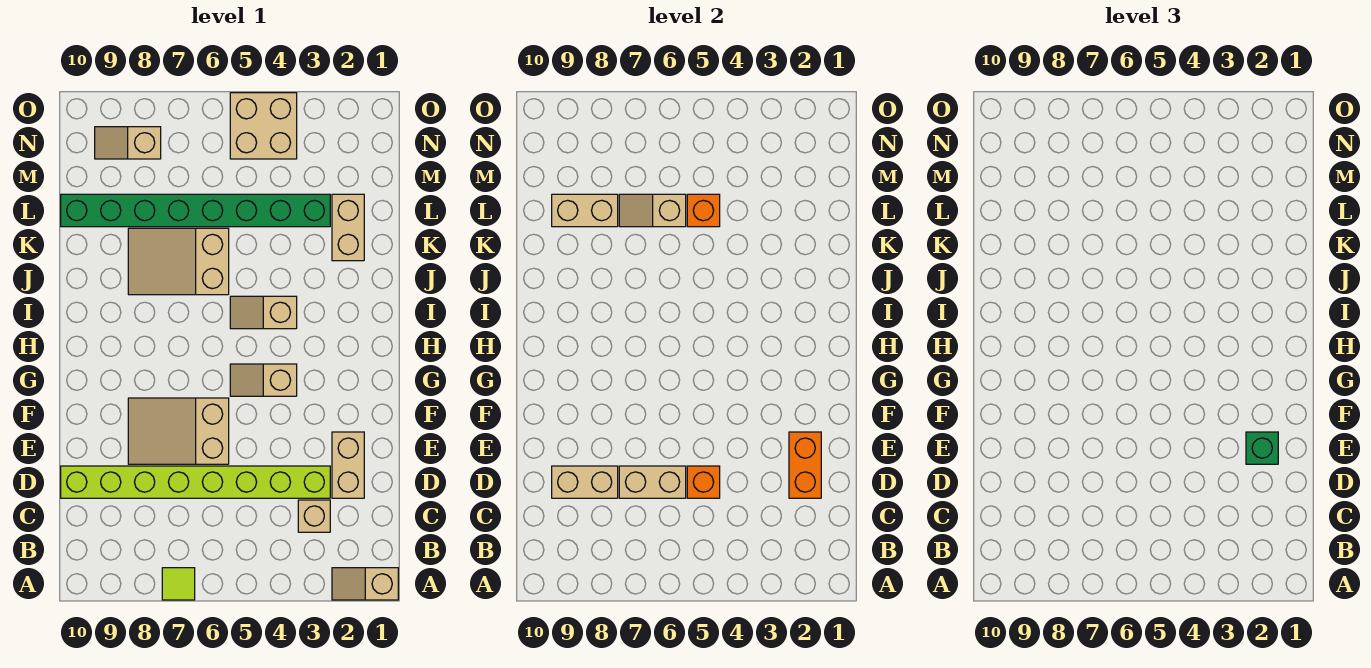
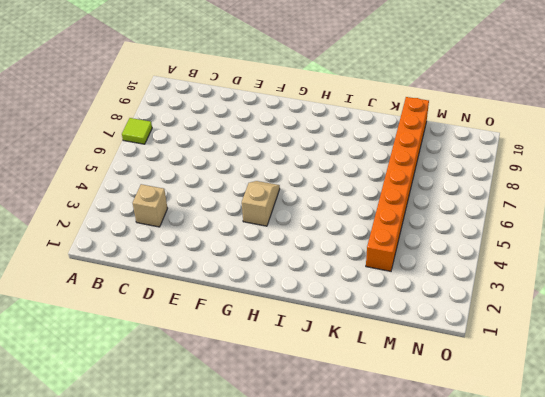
orange 1x8 brick [366,97,429,271] -> green 1x8 brick [61,194,330,227]
none -> tan 1x2 slope [332,568,398,600]
none -> tan 1x2 brick [332,432,364,498]
none -> lime 1x8 brick [61,466,330,498]

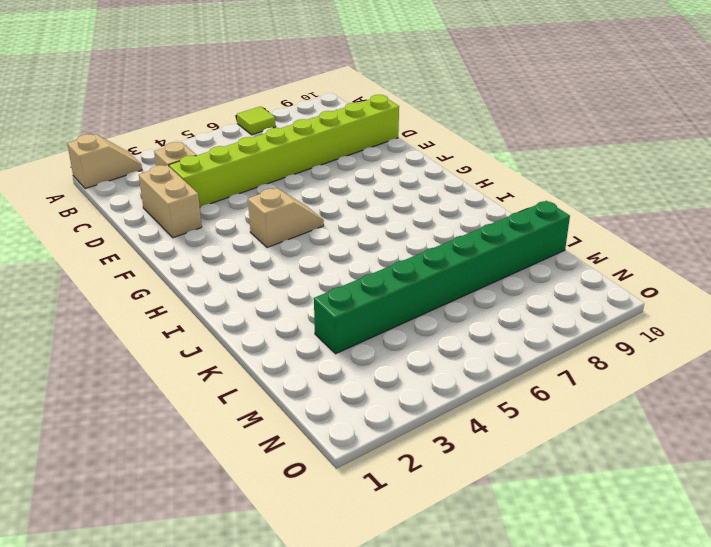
none -> tan 2x3 slope [128,398,229,464]
none -> tan 1x2 slope [230,296,297,329]
none -> tan 2x3 slope [128,228,229,295]

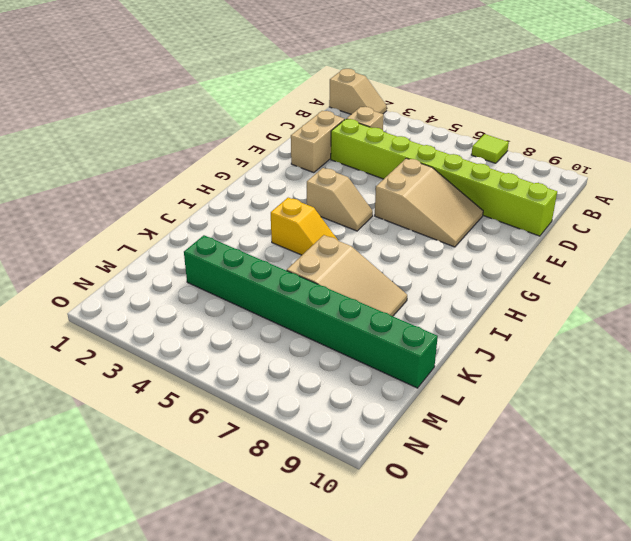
yellow 1x2 slope [271,198,337,255] -> tan 1x2 slope [230,296,297,329]
none -> tan 1x2 brick [332,194,364,261]
none -> tan 2x2 brick [230,93,297,159]
none -> tan 1x2 slope [95,127,161,159]

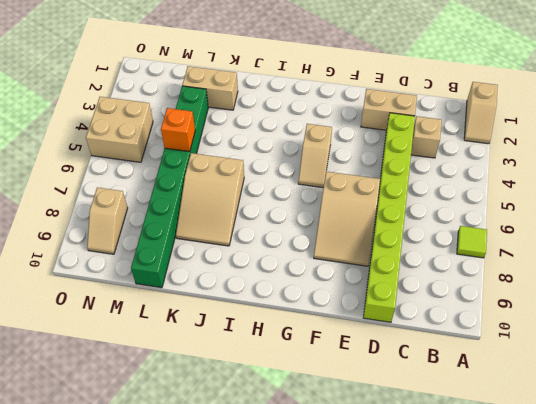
none -> tan 1x2 slope [230,296,297,329]
none -> orange 1x2 brick [789,432,821,498]
none -> orange 1x1 brick [687,466,720,498]

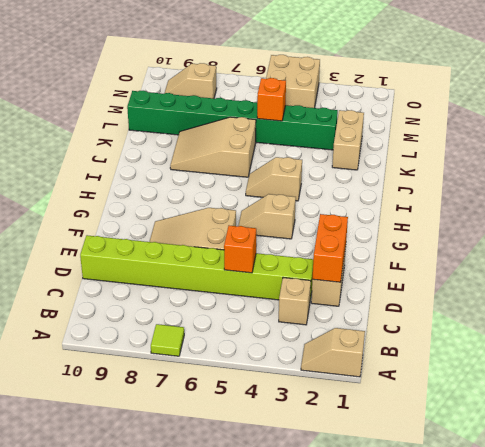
none -> tan 1x2 brick [619,466,686,498]
none -> tan 1x2 brick [552,466,618,498]
none -> tan 1x2 slope [619,194,686,227]

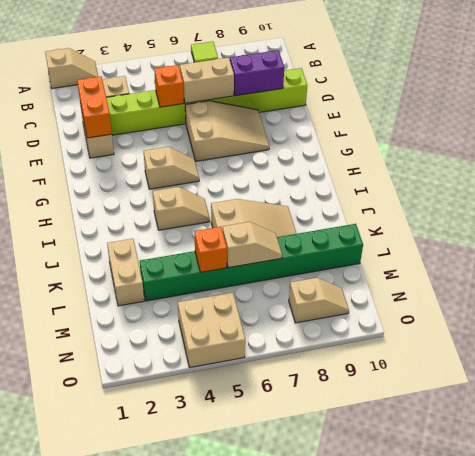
purple 1x2 brick [230,50,284,96] -> tan 1x2 brick [552,466,618,498]
none -> tan 1x2 brick [552,194,618,227]
none -> green 1x1 brick [1246,432,1278,464]

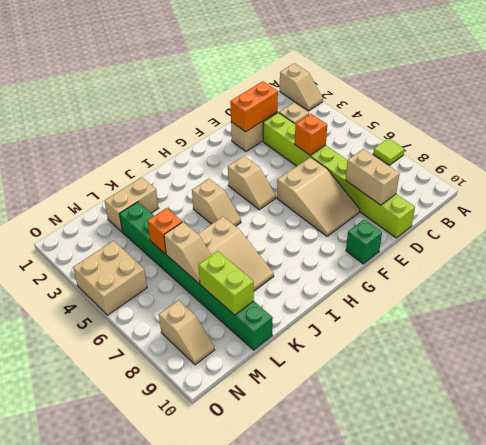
green 1x1 brick [346,220,382,264] -> green 1x1 brick moved to [1246,432,1278,464]
lime 1x2 brick [198,251,254,315] -> tan 1x2 brick [552,194,618,227]
none -> tan 1x2 brick [619,466,686,498]

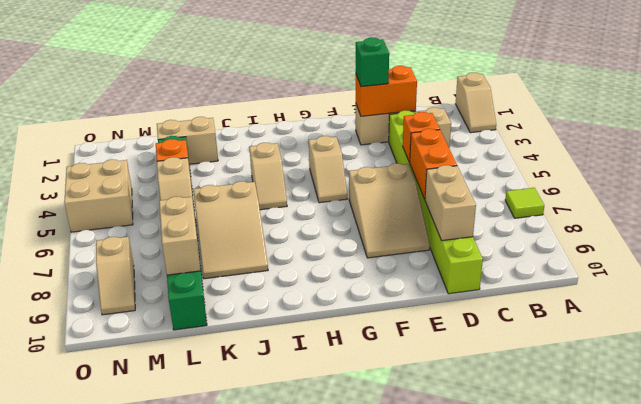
orange 1x2 brick [409,129,457,199] -> tan 1x2 brick [619,466,686,498]

